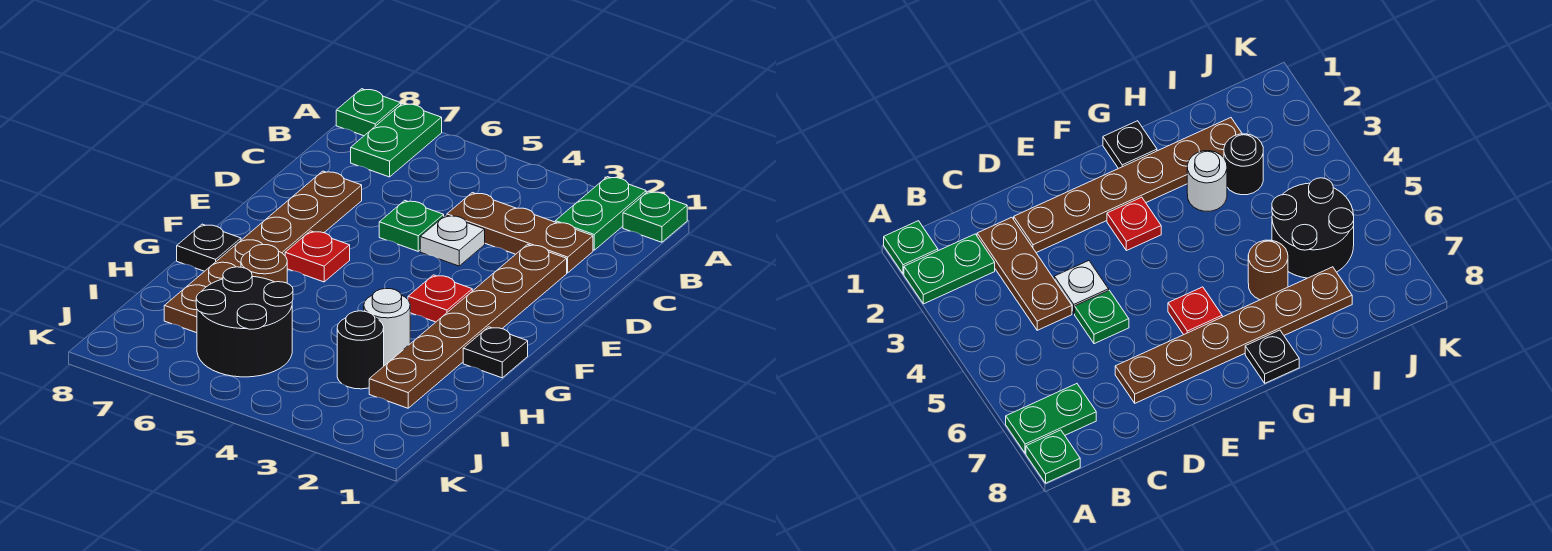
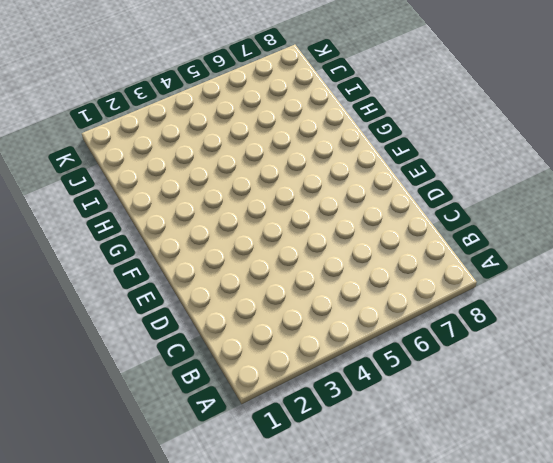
none -> green 1x1 plate [623,191,687,242]
none -> green 1x2 plate [555,177,646,250]
none -> green 1x2 plate [351,103,442,177]

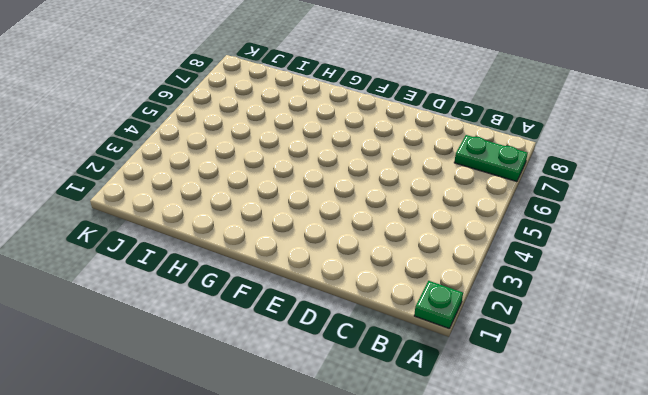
none -> green 1x2 plate [555,177,646,250]
none -> green 1x1 plate [336,89,401,136]
none -> brown 1x3 plate [447,193,593,273]

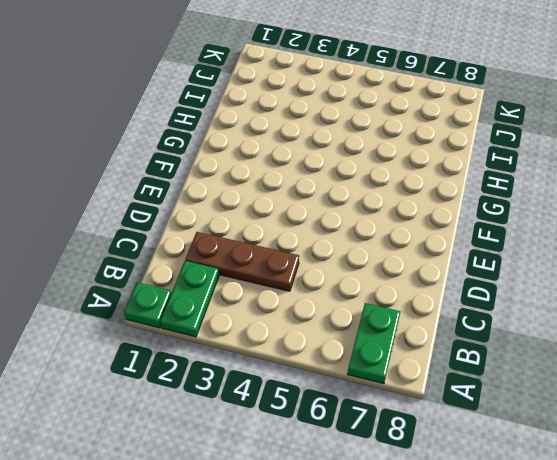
none -> green 1x1 plate [336,89,401,136]
none -> brown 1x6 plate [369,244,567,408]
none -> white 1x1 plate [420,215,485,266]

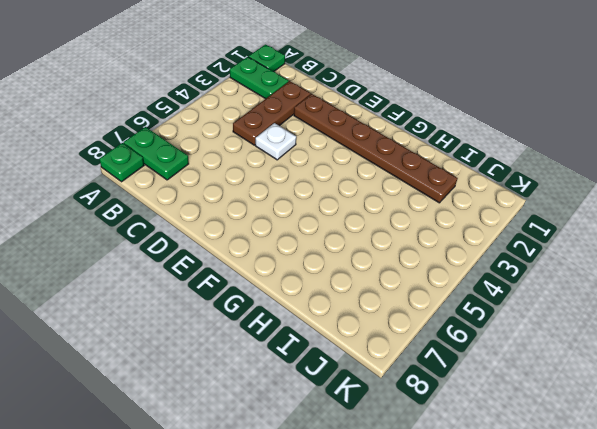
none -> green 1x1 plate [379,200,444,251]
none -> brown 1x6 plate [164,171,362,333]
none -> red 1x1 plate [408,275,472,322]

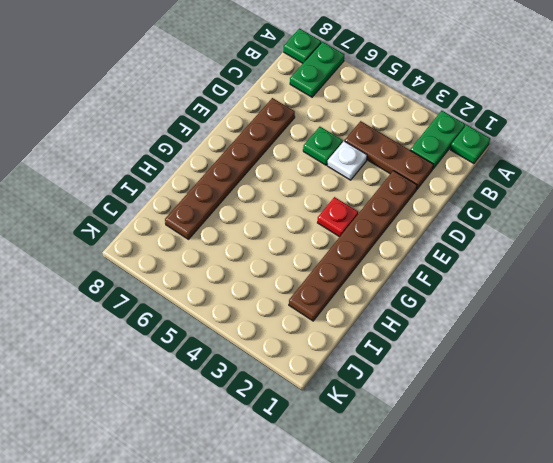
none -> red 1x1 plate [285,231,350,282]
none -> black 1x1 plate [463,327,528,378]
none -> black 1x1 plate [177,224,241,271]

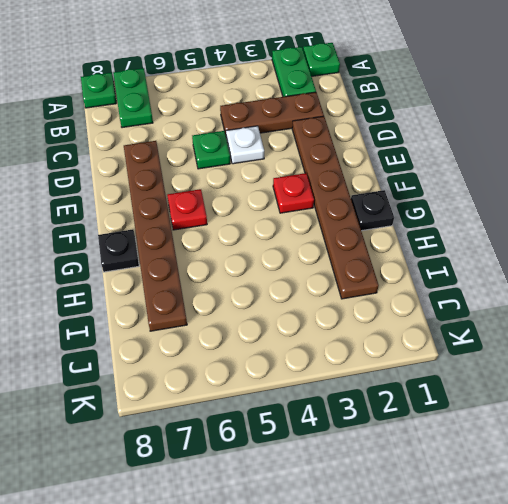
none -> white 1x1 round brick [364,288,410,366]
none -> brown 1x1 round brick [241,245,287,283]
none -> black 1x1 round brick [337,311,384,389]

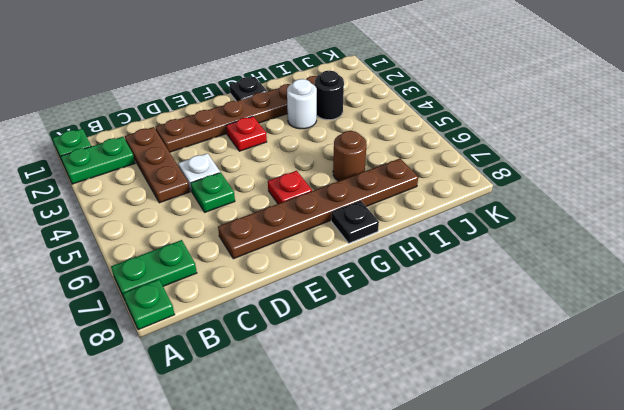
none -> black 2x2 round brick [196,267,293,377]

